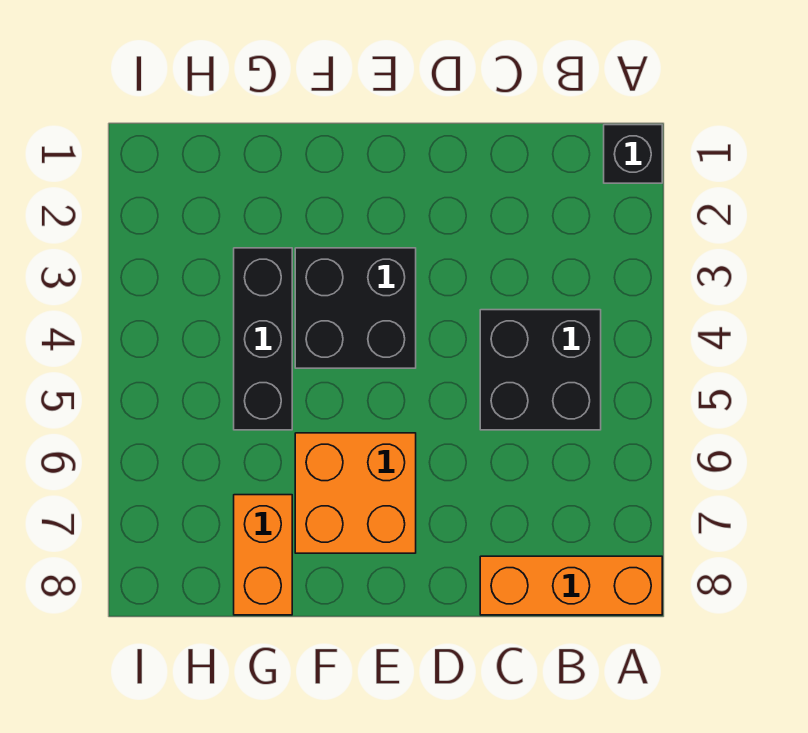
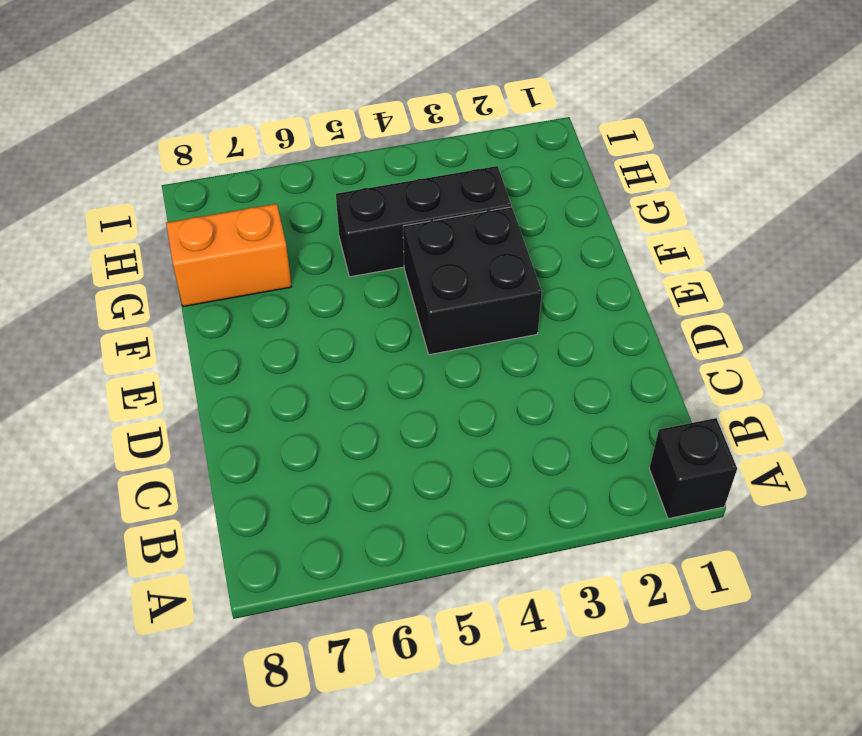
none -> orange 1x3 brick [480,556,662,615]
none -> black 2x2 brick [480,310,601,430]

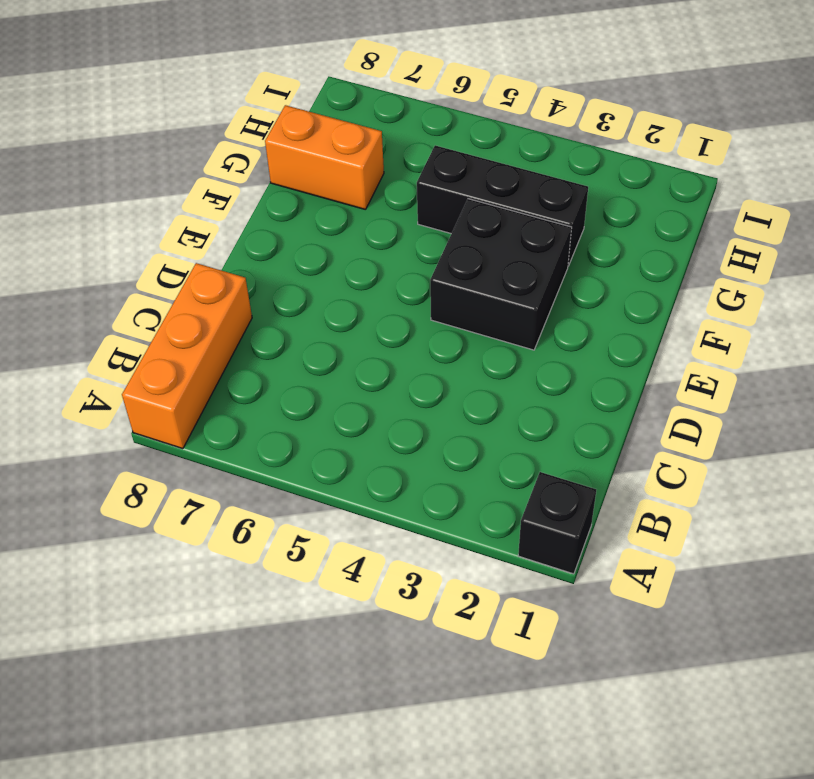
none -> black 2x2 brick [480,310,601,430]
none -> orange 2x2 brick [295,433,416,553]

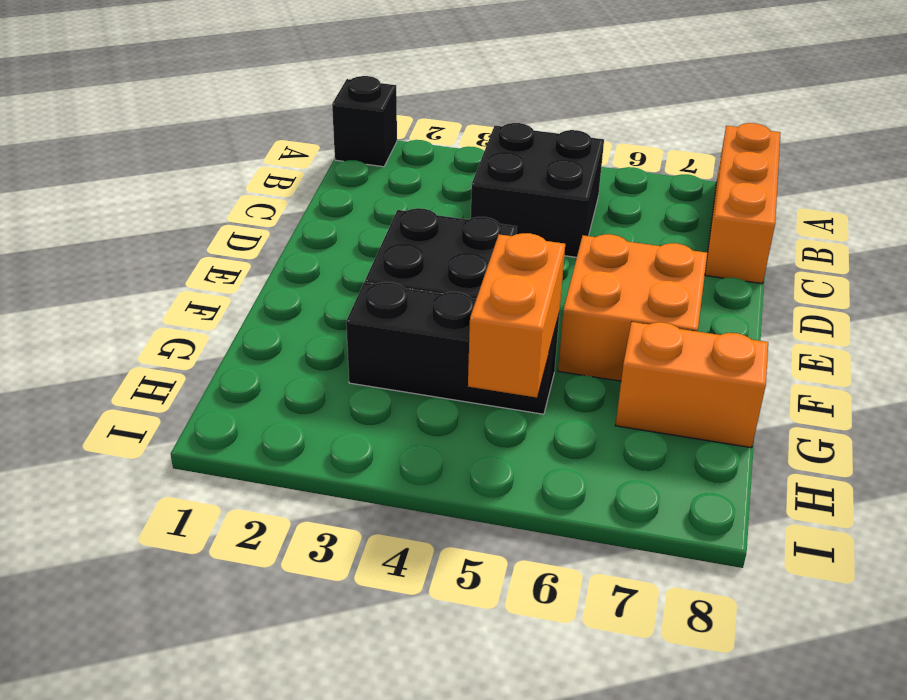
orange 1x2 brick [468,233,565,398] -> none

